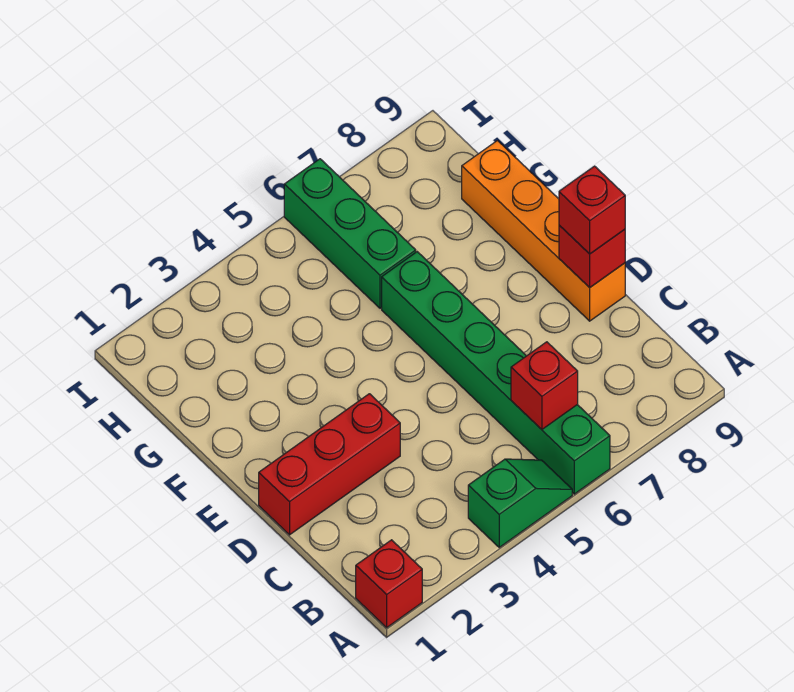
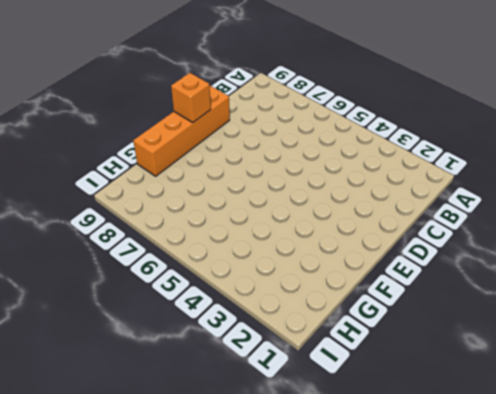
orange 1x1 brick [171,73,211,122] -> none
none -> red 1x1 brick [356,540,422,628]
none -> green 1x2 slope [468,459,572,547]

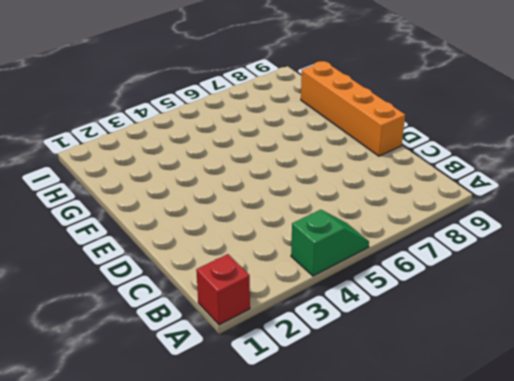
none -> green 1x6 brick [382,252,610,494]
none -> red 1x3 brick [259,394,400,535]

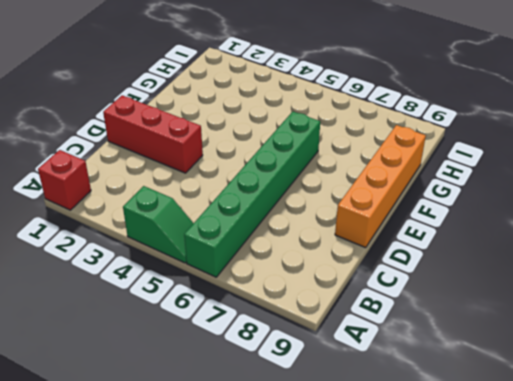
none -> green 1x3 brick [284,159,416,308]
none -> red 1x1 brick [511,342,578,429]

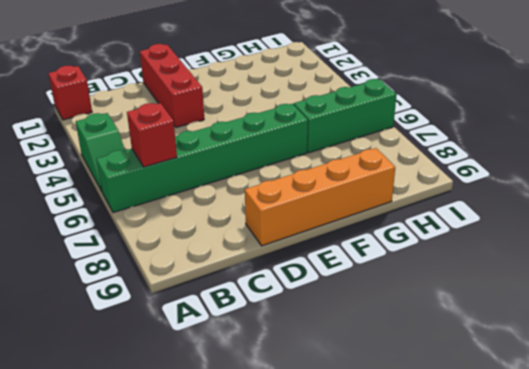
none -> red 1x1 brick [559,225,625,288]
none -> red 1x1 brick [559,166,625,254]

